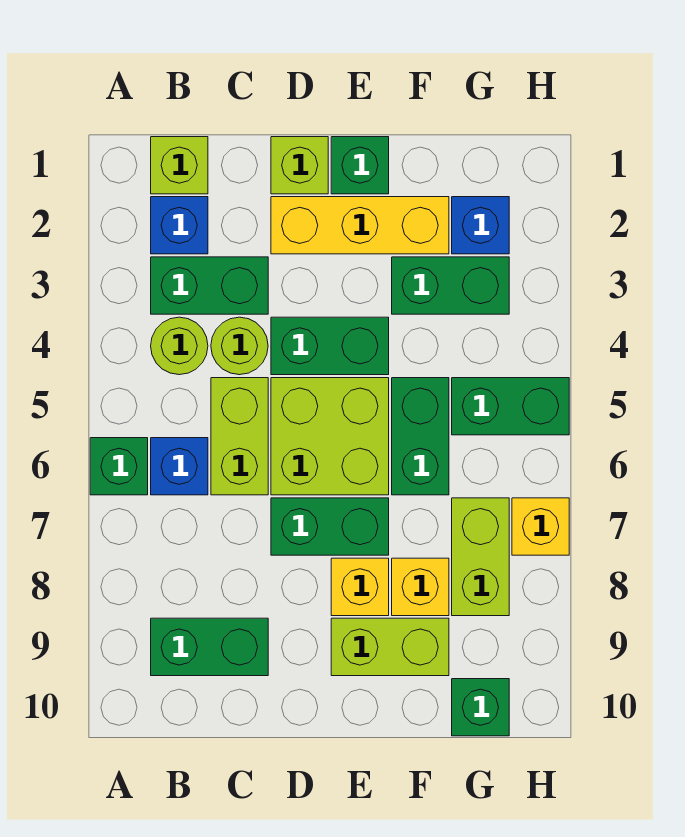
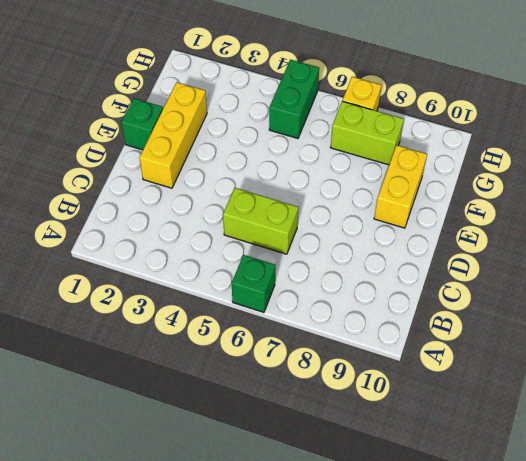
yellow 1x2 brick [374,145,427,228] -> lime 1x2 brick [331,618,449,676]
none -> lime 1x1 brick [151,137,208,194]
none -> blue 1x1 brick [151,197,208,254]
none -> green 1x2 brick [151,257,268,314]

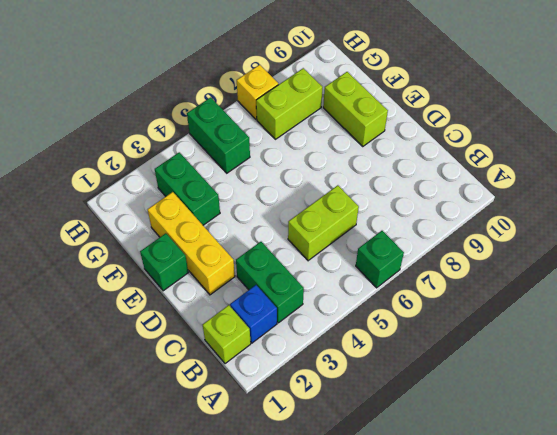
none -> lime 1x1 round brick [151,317,208,375]
none -> blue 1x1 brick [151,438,208,495]
none -> green 1x2 brick [151,618,268,676]

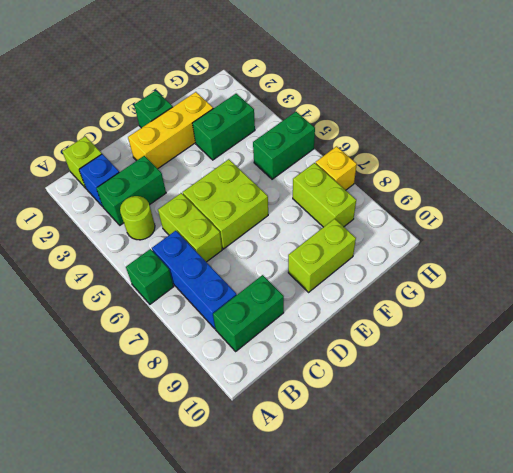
blue 1x3 brick [152,231,237,329] -> blue 1x1 brick [151,438,208,495]
none -> lime 1x1 round brick [211,317,268,375]
none -> lime 1x1 brick [271,137,328,194]
none -> green 1x2 brick [271,317,389,375]

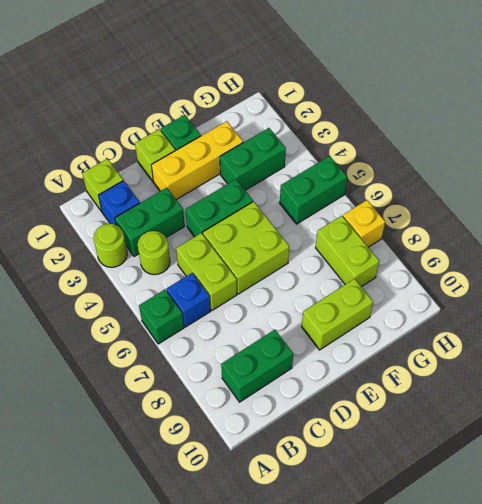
lime 1x1 round brick [94,224,127,267] -> lime 1x1 round brick moved to [211,317,268,375]
none -> green 1x2 brick [271,498,389,555]
none -> yellow 1x1 brick [331,558,389,616]
none -> green 1x2 brick [392,378,449,495]

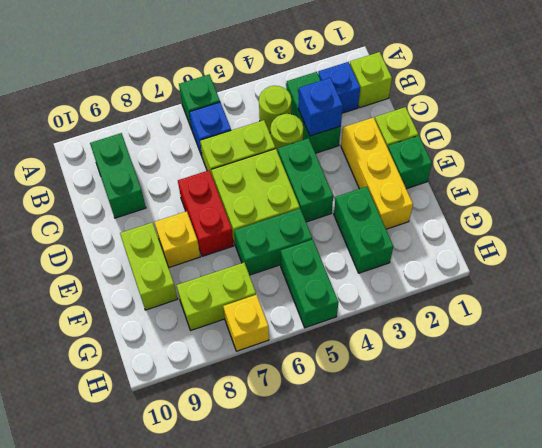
blue 1x1 brick [298,78,343,136] -> blue 1x1 brick moved to [452,197,509,254]
red 1x2 brick [178,170,234,256] -> green 1x2 brick [271,498,389,555]
none -> yellow 1x1 brick [392,558,449,616]
none -> green 1x1 brick [452,679,509,736]

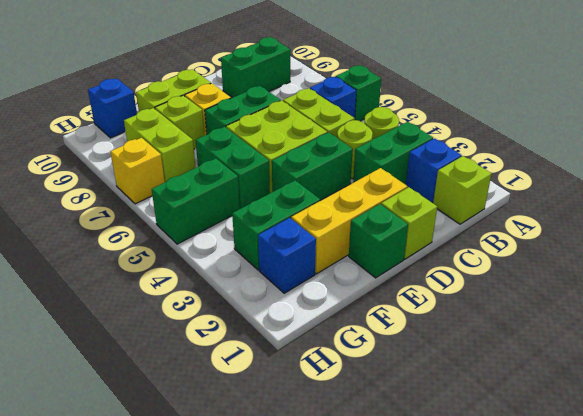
lime 1x1 brick [155,96,204,149] -> yellow 1x1 brick [392,558,449,616]
blue 1x1 brick [88,78,137,138] -> green 1x1 brick [452,679,509,736]

